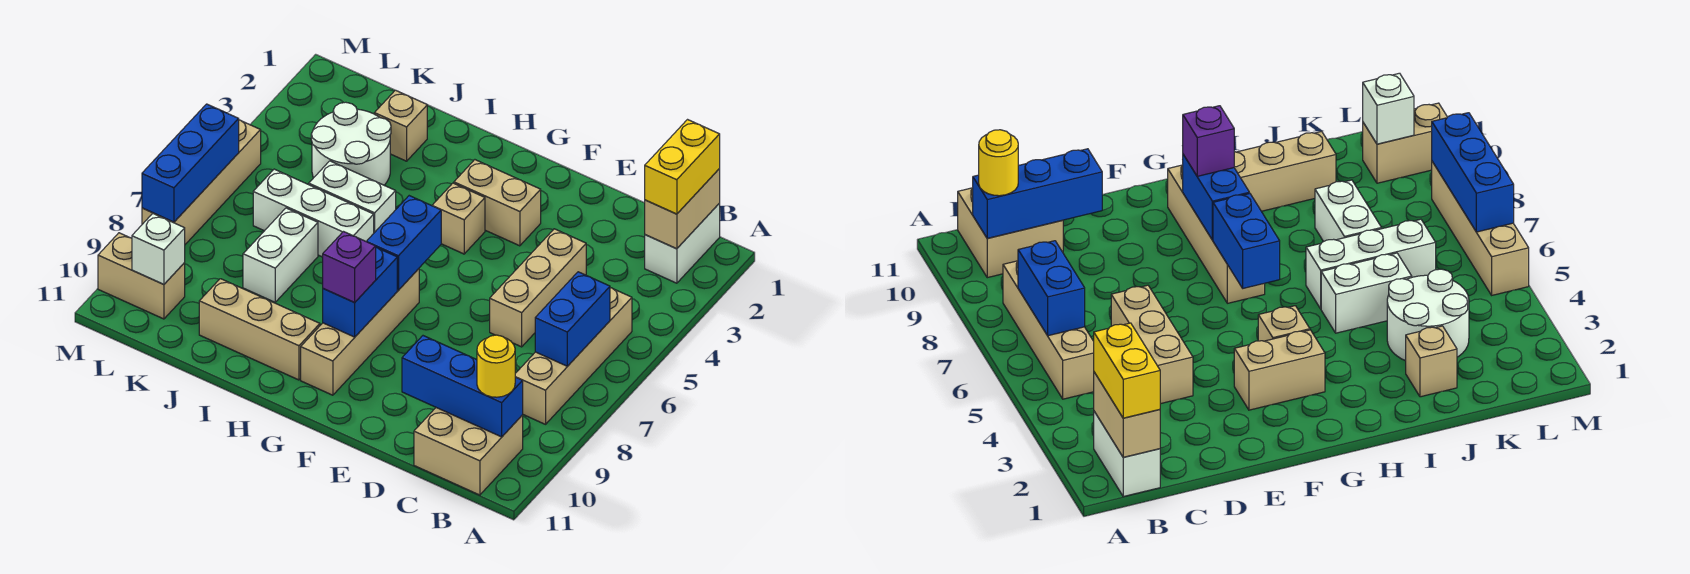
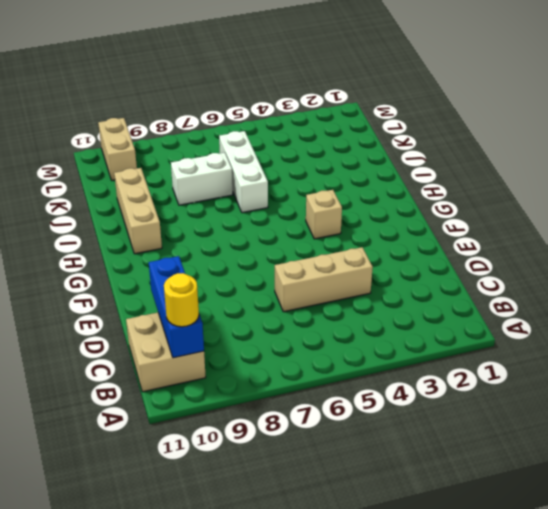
none -> white 1x2 brick [645,203,720,283]
none -> tan 1x4 brick [515,288,632,424]
none -> tan 1x2 brick [454,160,541,246]

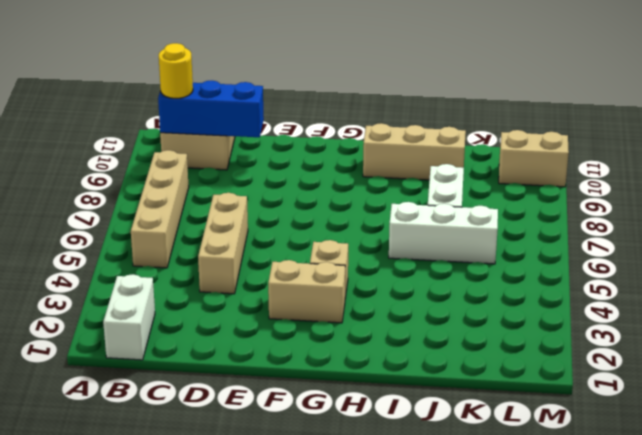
none -> tan 1x4 brick [301,269,419,395]
none -> white 1x2 brick [309,161,396,233]
none -> tan 1x1 brick [374,90,427,161]

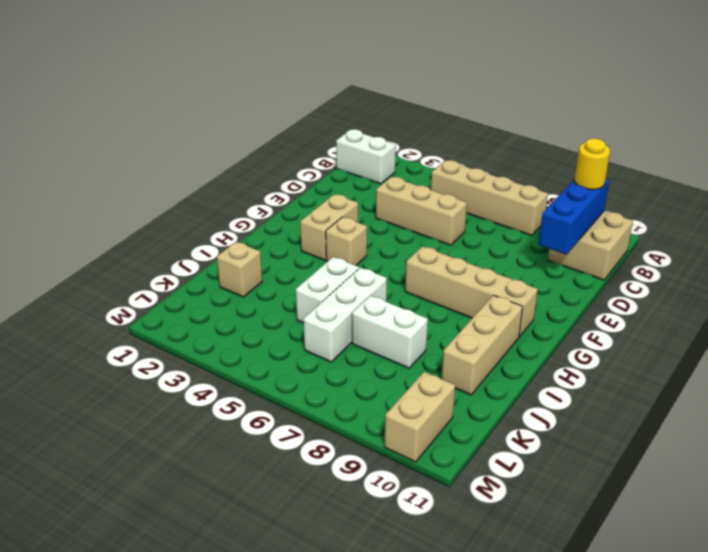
none -> white 2x2 round brick [311,102,391,185]
none -> tan 1x4 brick [142,120,261,244]
none -> tan 1x2 brick [645,169,720,249]

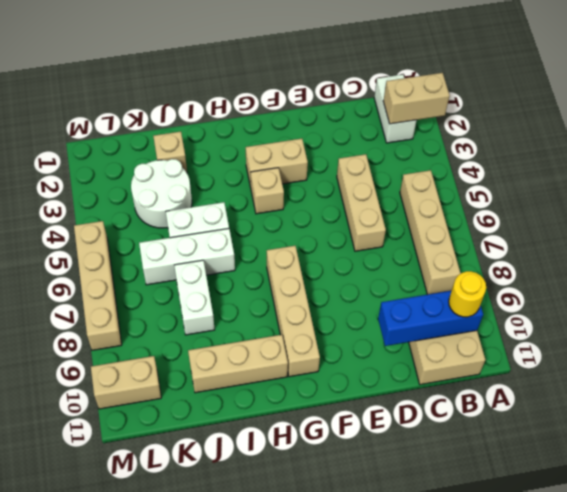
tan 1x2 brick [383,73,450,124] -> tan 1x2 brick turned to [645,169,720,249]
none -> blue 1x2 brick [535,272,610,366]
none -> blue 1x2 brick [367,196,441,290]
none -> blue 1x2 brick [323,248,397,337]

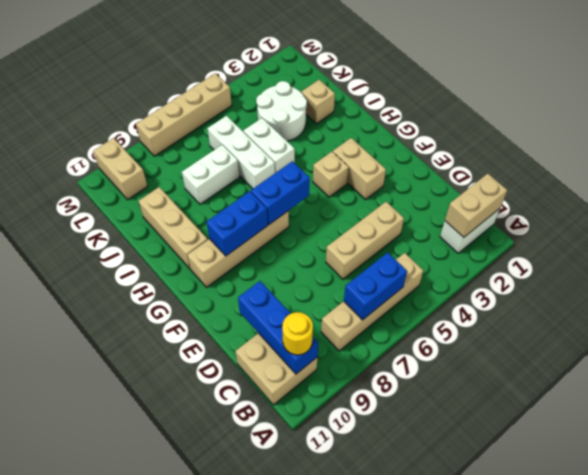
none -> white 1x1 brick [132,214,185,284]
none -> blue 1x3 brick [142,104,239,222]
none -> yellow 1x2 brick [645,120,720,214]

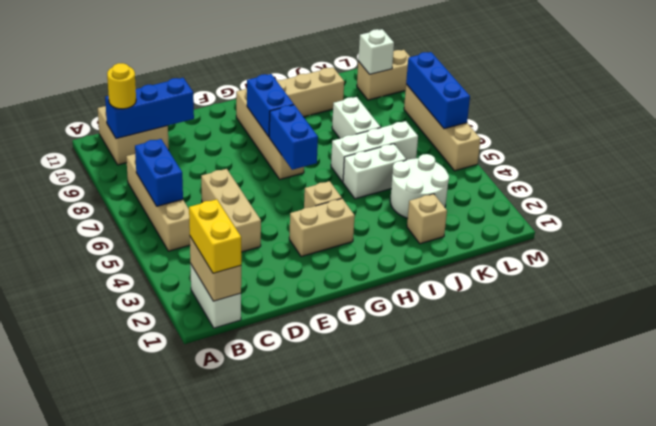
none -> purple 1x1 brick [323,232,376,302]

